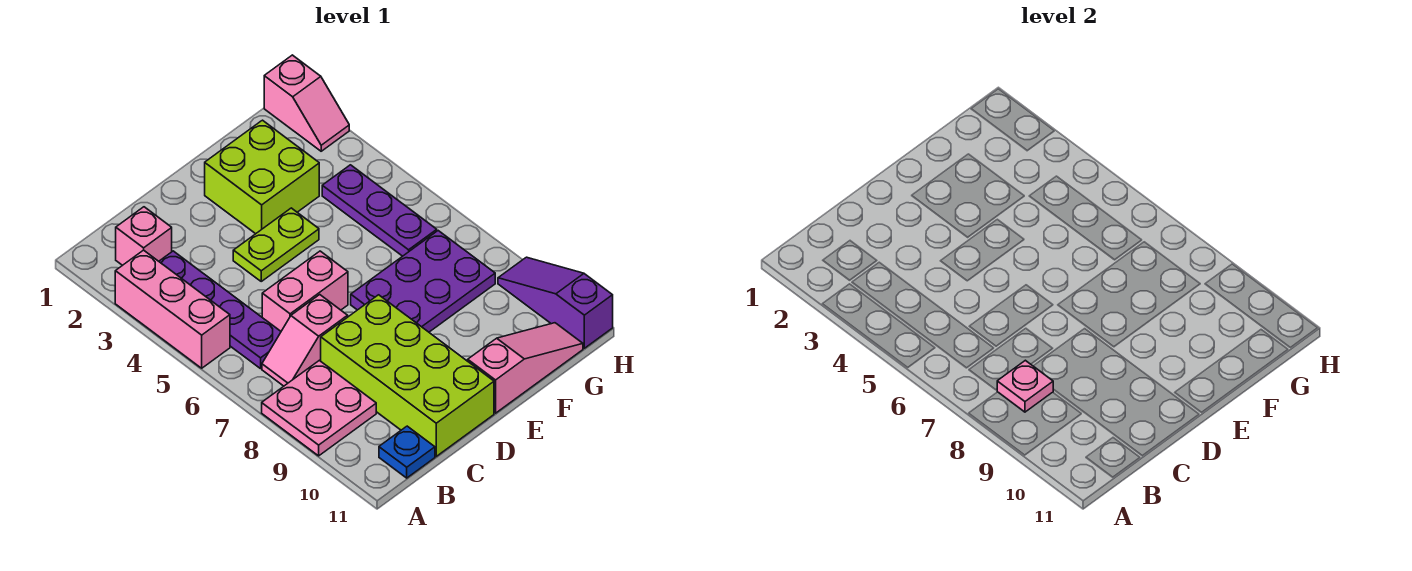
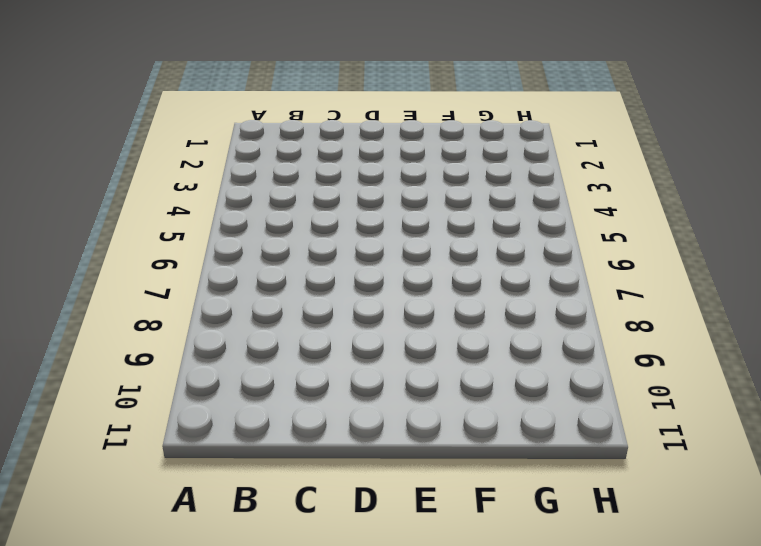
none -> pink 1x3 brick [115,250,230,368]
none -> pink 2x2 plate [262,360,376,456]
none -> pink 1x1 brick [116,207,172,265]

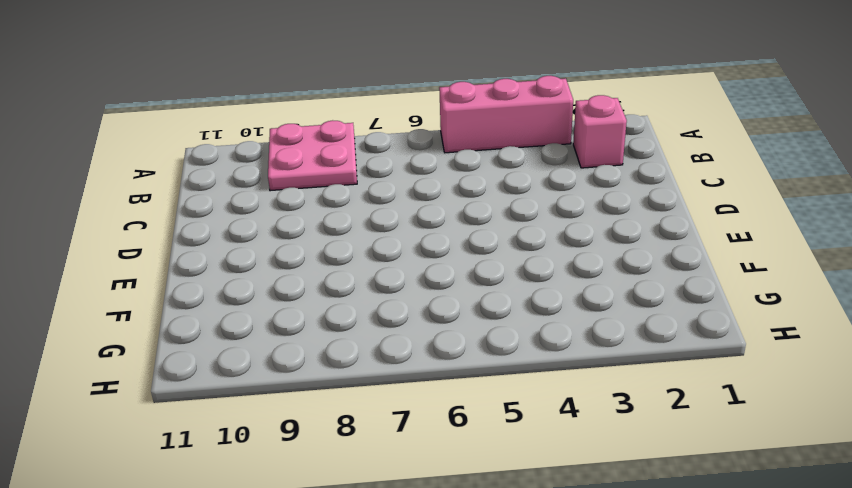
none -> purple 1x4 plate [159,251,281,369]
none -> pink 1x2 slope [262,295,348,386]
none -> blue 1x1 plate [379,426,435,478]

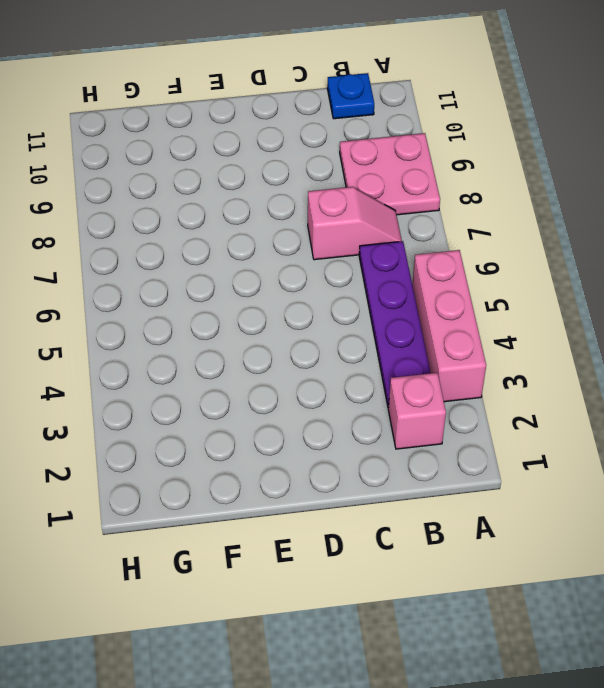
none -> pink 1x2 brick [262,251,348,331]
none -> lime 2x4 brick [321,295,494,456]
none -> lime 1x2 plate [233,208,319,281]

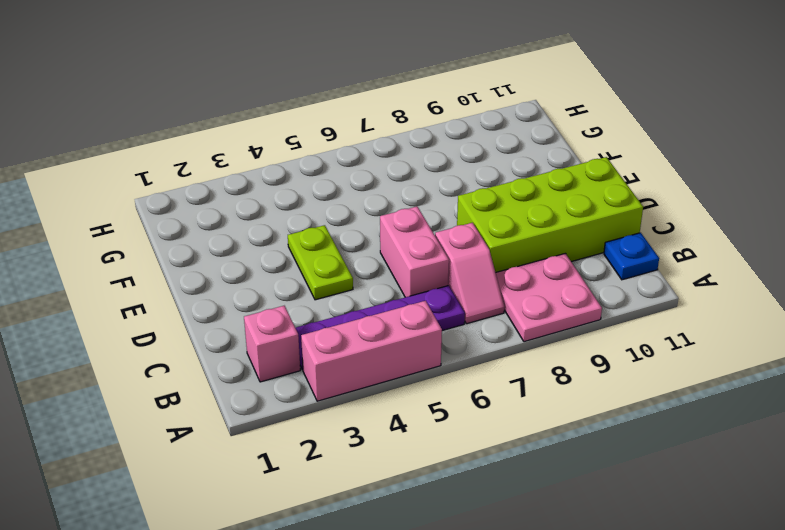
none -> lime 2x2 brick [205,120,319,234]
none -> purple 2x3 plate [351,231,495,332]
none -> pink 1x3 slope [468,323,583,413]

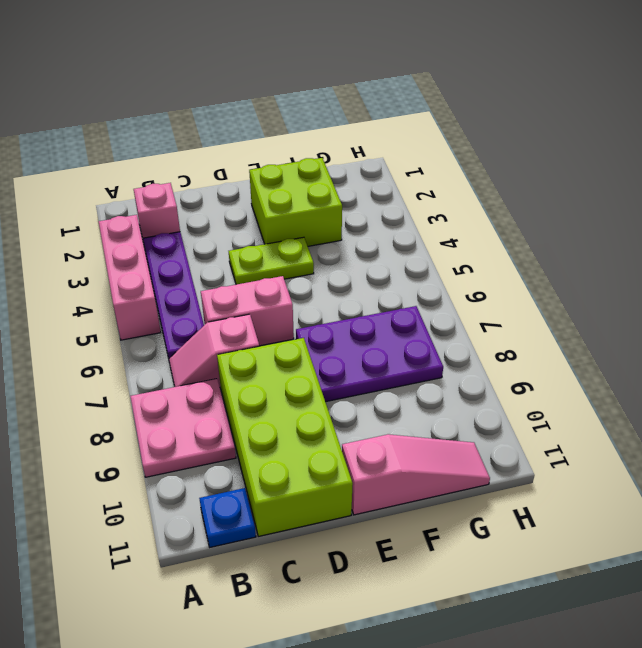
none -> purple 1x3 plate [322,165,437,256]
none -> pink 1x2 slope [264,55,349,151]
none -> purple 1x3 slope [498,257,613,348]

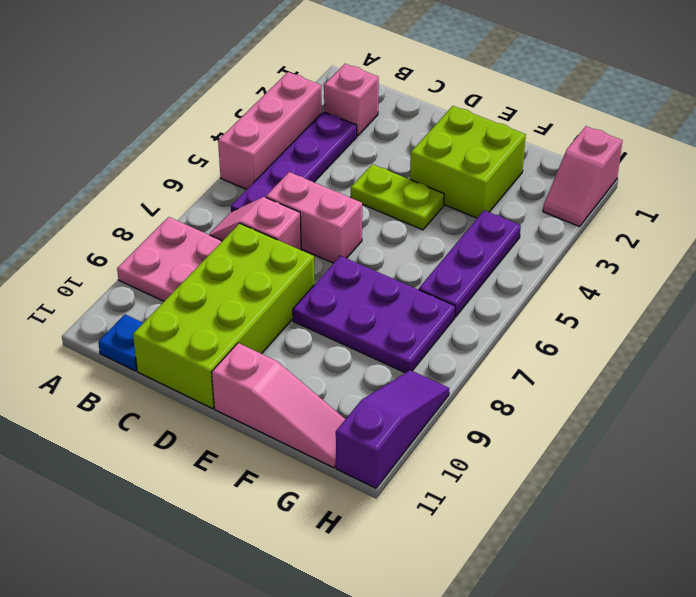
none -> pink 1x1 plate [997,360,1053,412]

